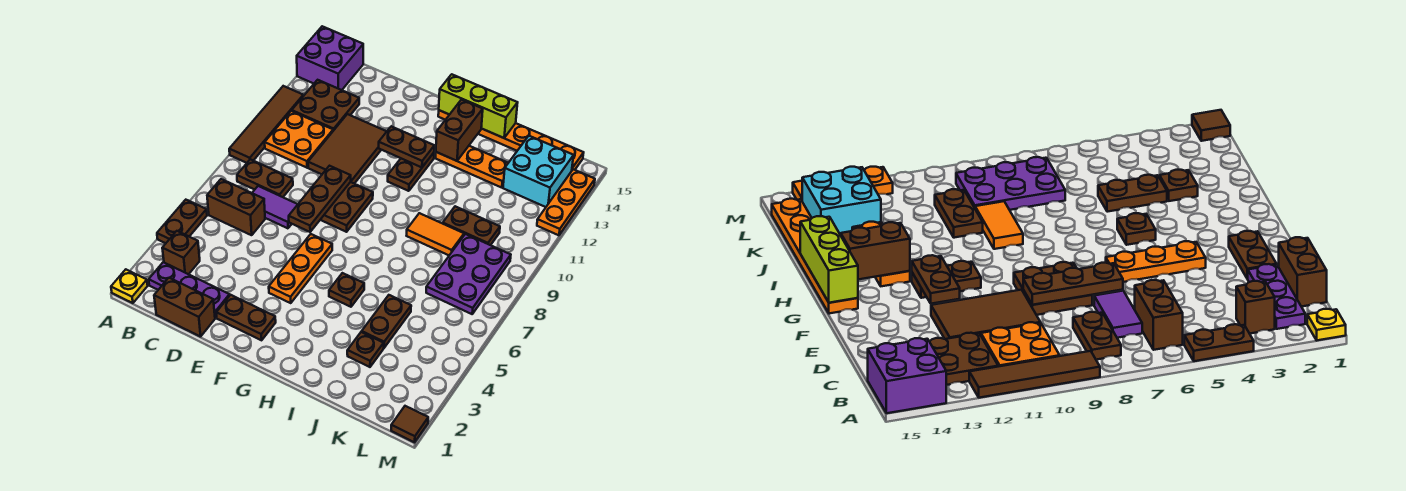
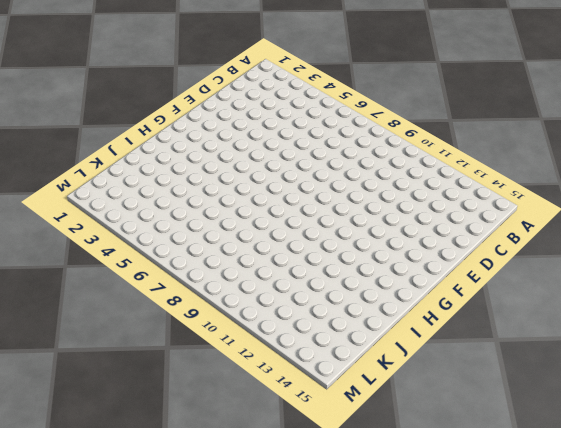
none -> yellow 1x1 plate [111,270,148,303]
none -> brown 1x2 plate [157,200,207,243]
none -> brown 1x4 tile [229,86,303,163]
none -> purple 2x2 brick [297,26,363,90]

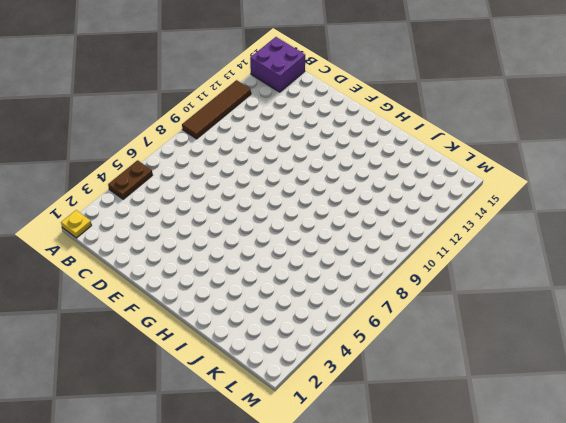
none -> purple 1x3 plate [149,262,230,318]
none -> brown 1x1 brick [162,231,200,274]
none -> brown 1x2 brick [207,179,265,235]
none -> brown 1x2 plate [237,159,293,197]

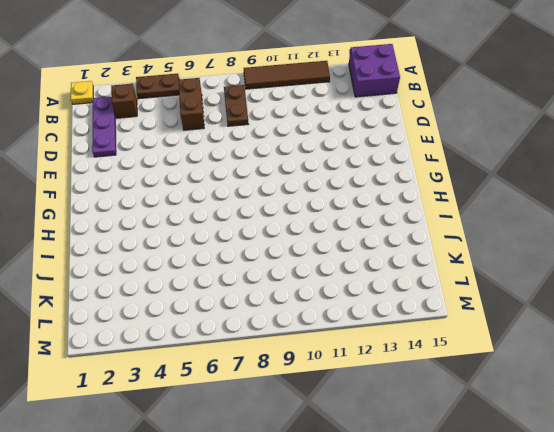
none -> orange 2x2 plate [265,111,333,168]
none -> brown 2x2 plate [292,80,359,131]
none -> brown 1x2 brick [154,278,215,337]
none -> purple 1x2 tile [252,186,298,228]

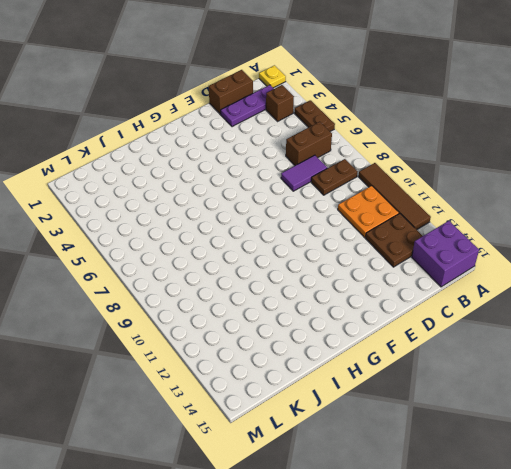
none -> brown 2x3 tile [308,114,387,184]
none -> brown 1x2 plate [216,295,276,340]
none -> brown 2x2 plate [320,182,373,232]
none -> orange 1x3 plate [269,234,332,303]

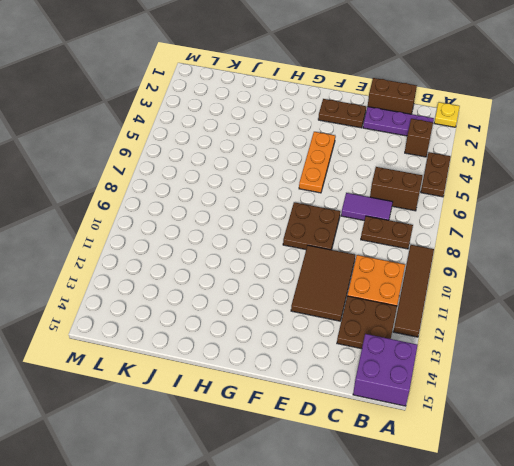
none -> brown 1x2 plate [388,153,434,191]
none -> orange 1x6 plate [438,110,584,170]
none -> brown 1x1 plate [329,273,364,307]
none -> orange 1x3 plate [436,146,508,188]

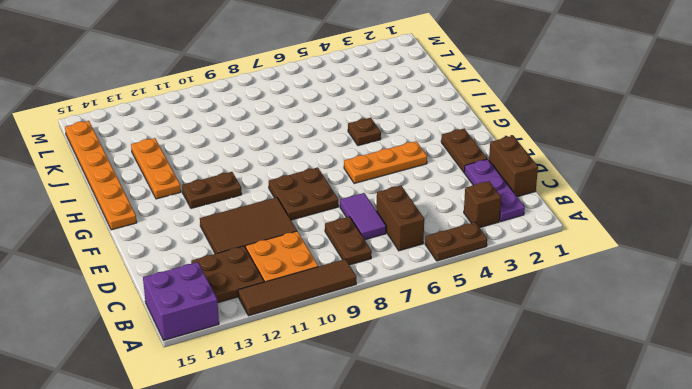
none -> yellow 1x1 plate [111,270,148,303]
none -> orange 1x2 tile [407,213,464,255]
none -> brown 1x1 plate [347,332,384,367]
none -> brown 1x2 plate [362,295,411,348]

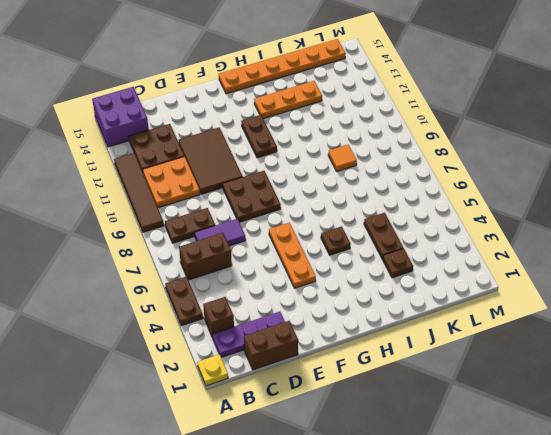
orange 1x1 tile [328,145,357,171] -> orange 1x2 tile [407,213,464,255]
none -> brown 1x2 plate [216,295,276,340]
none -> brown 1x2 plate [443,206,500,245]
none -> purple 2x3 plate [426,234,511,314]
none -> cyan 2x2 brick [503,136,574,207]

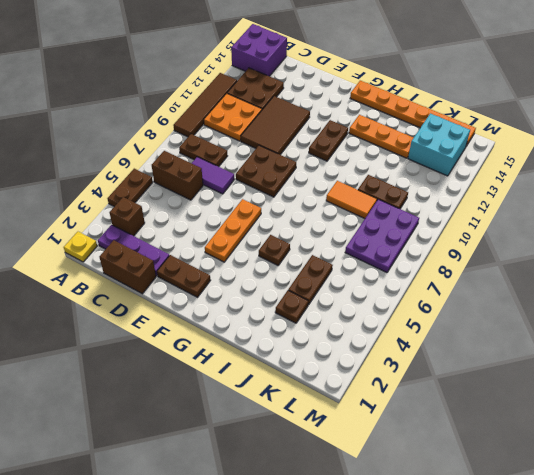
none -> brown 1x1 tile [391,406,428,442]
none -> orange 1x3 plate [537,169,595,235]
none -> brown 1x3 plate [289,166,351,232]
none -> brown 1x2 plate [379,126,434,167]

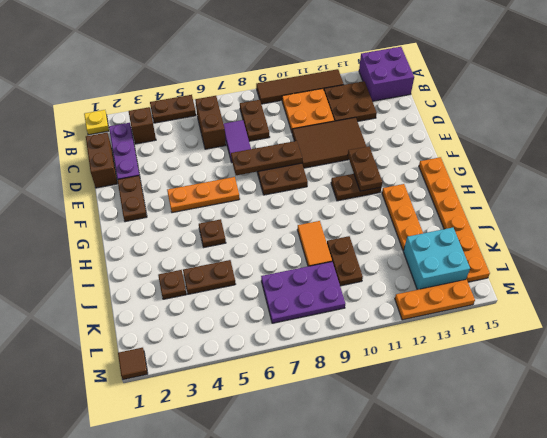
none -> lime 1x3 brick [439,74,518,138]
none -> brown 1x2 brick [436,100,483,161]

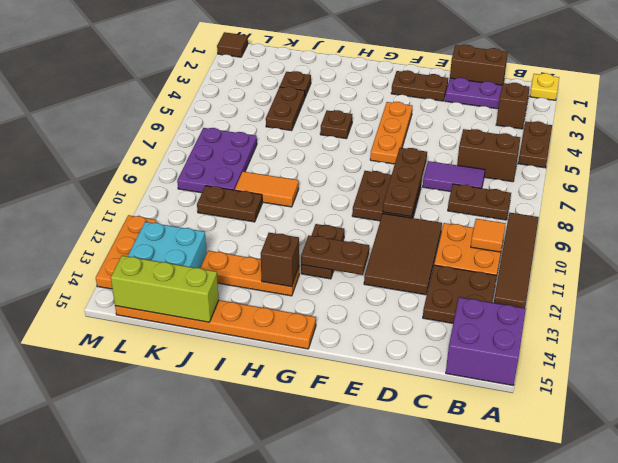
orange 1x1 tile [471,219,506,252] -> none
brown 1x1 brick [261,233,299,287] -> brown 1x2 brick [436,100,483,161]
lime 1x3 brick [111,256,219,322] -> lime 1x3 brick moved to [439,74,518,138]

